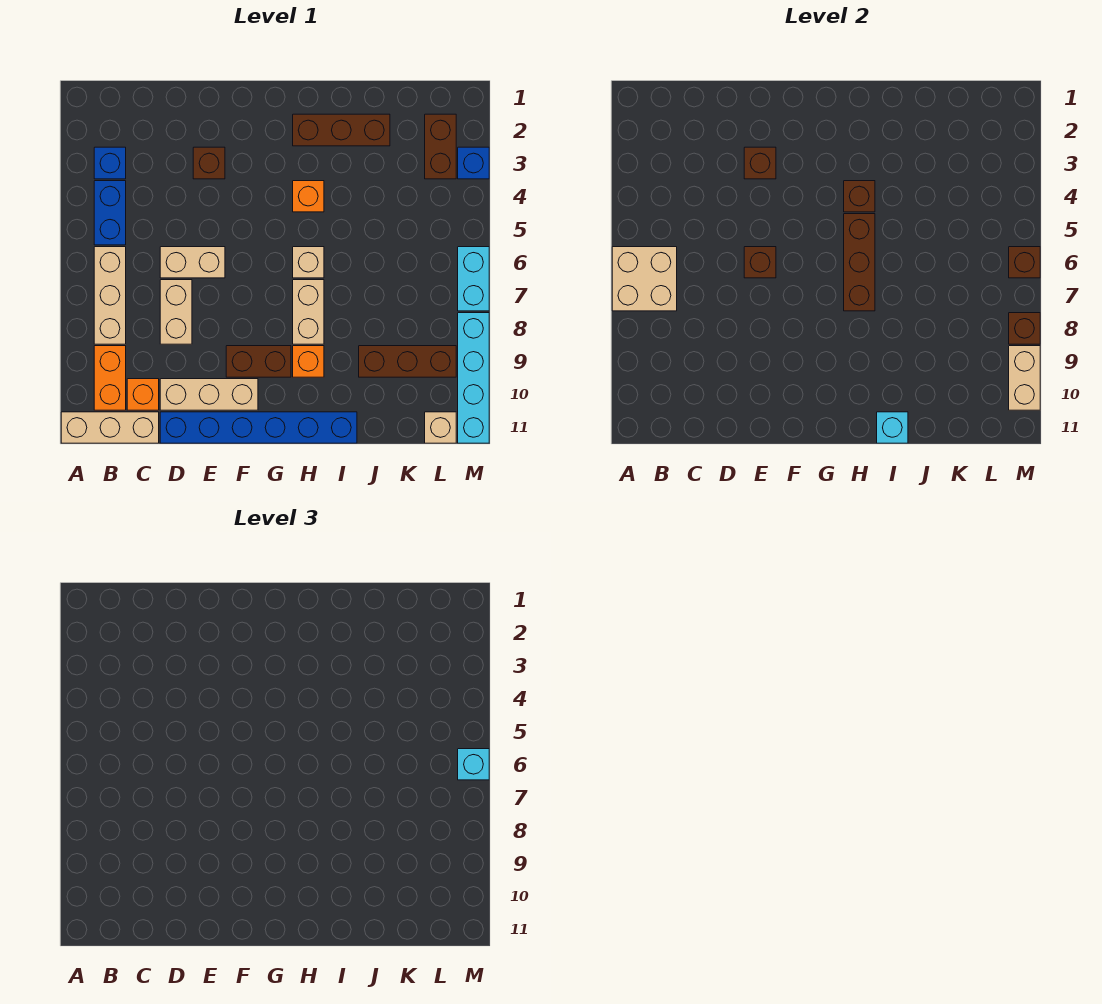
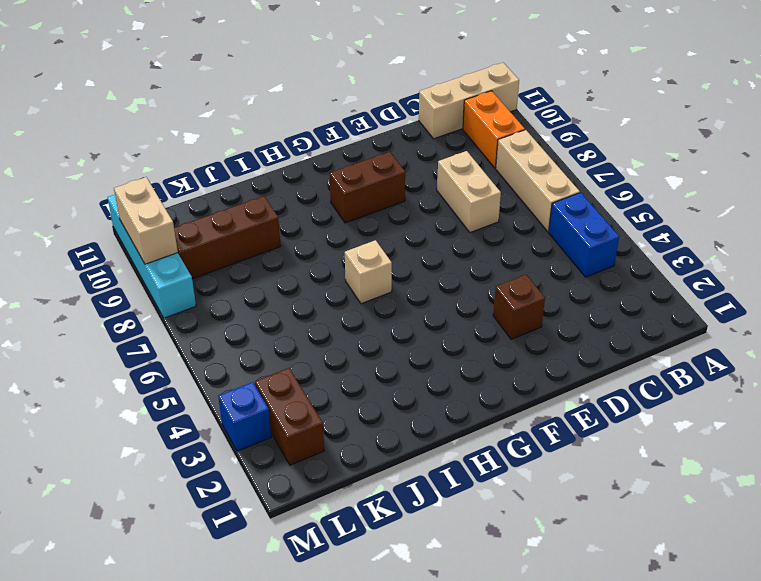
none -> blue 1x1 brick [94,147,126,179]
none -> orange 1x1 brick [127,379,159,410]
none -> tan 1x2 brick [160,247,225,278]
none -> tan 1x3 brick [160,379,258,410]

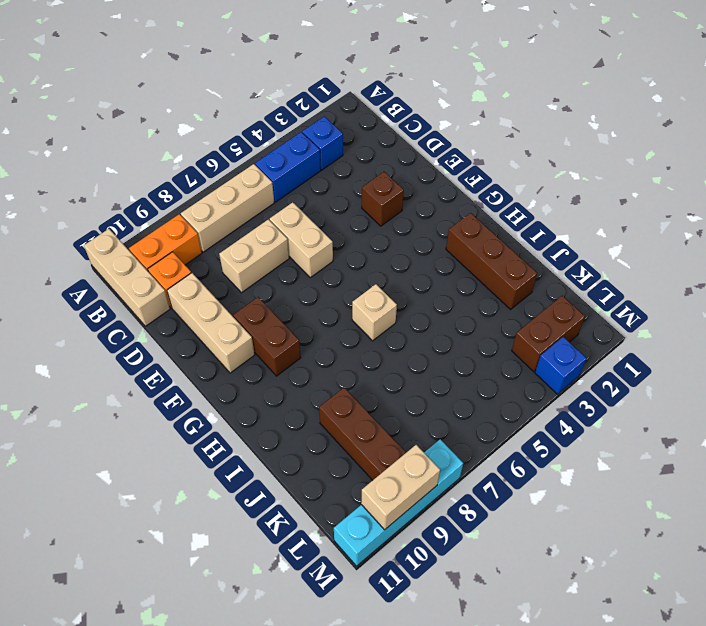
none -> blue 1x6 brick [160,412,357,443]
none -> orange 1x1 brick [293,181,324,212]
none -> tan 1x2 brick [293,280,324,344]
none -> orange 1x1 brick [293,346,324,377]

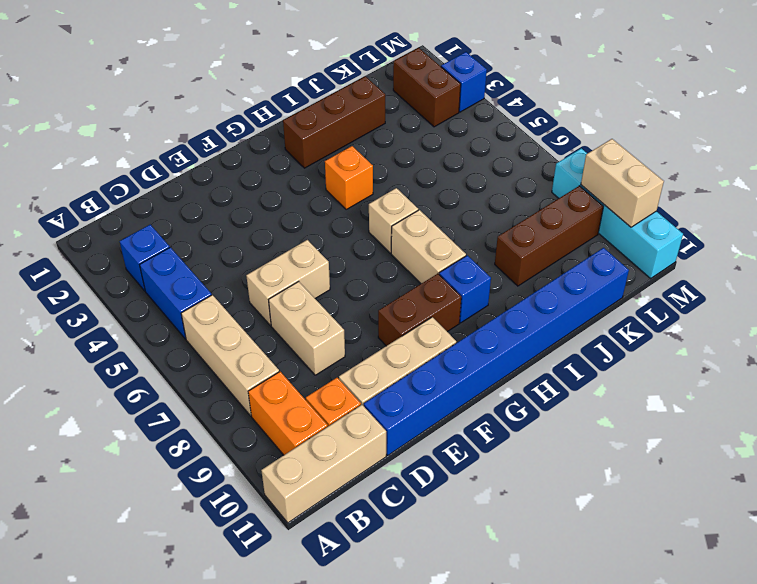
blue 1x8 brick [364,248,629,455] -> blue 1x6 brick [160,412,357,443]
blue 1x1 brick [439,255,491,323] -> orange 1x1 brick [293,346,324,377]
none -> brown 1x1 brick [193,147,225,179]
none -> tan 1x1 brick [425,412,456,443]
none -> cyan 1x2 brick [458,247,489,311]
none -> tan 2x2 brick [612,247,677,311]

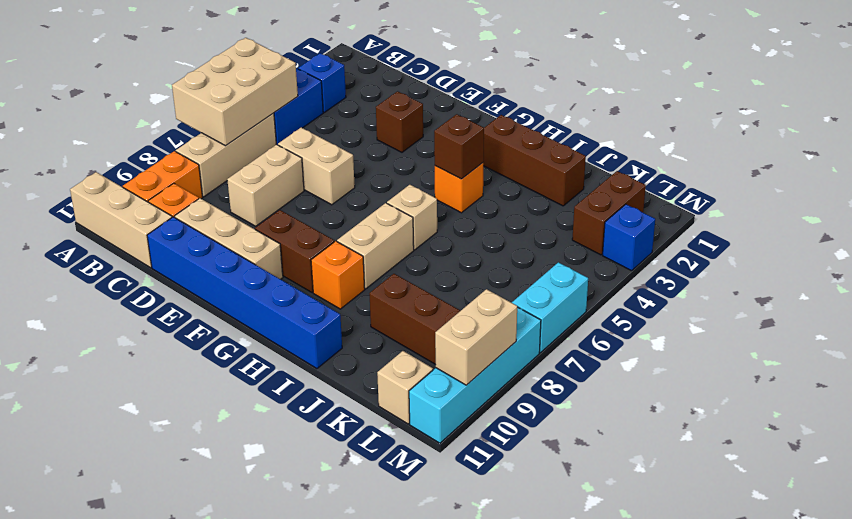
tan 2x3 brick [172,38,298,146] -> tan 2x2 brick [612,247,677,311]
none -> brown 1x1 brick [744,147,776,179]
none -> brown 1x1 brick [744,247,776,278]
none -> brown 1x3 brick [844,214,875,311]
none -> cyan 1x1 brick [877,412,908,443]

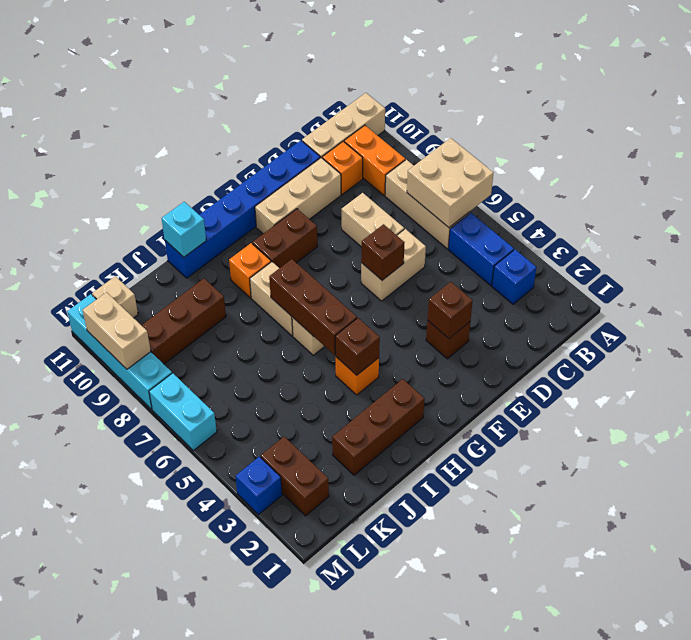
none -> brown 1x1 brick [1009,247,1040,278]
none -> brown 1x1 brick [1009,313,1040,344]
none -> cyan 1x1 brick [458,749,489,780]

